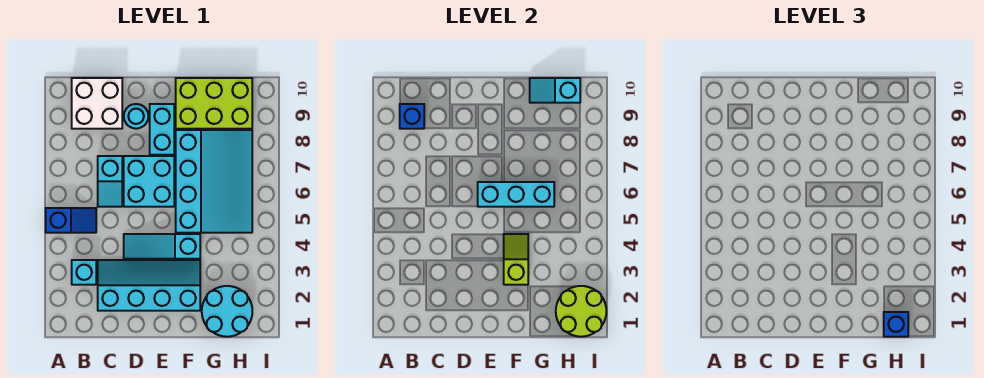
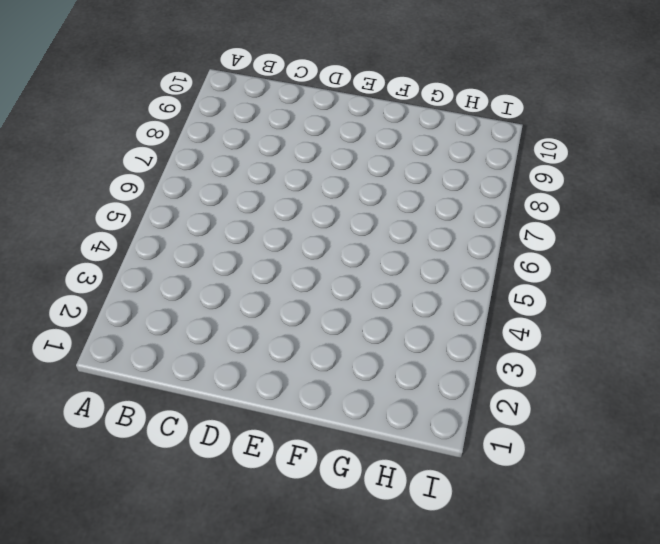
none -> blue 1x2 slope [46,208,96,233]
none -> cyan 1x1 brick [72,260,96,285]
none -> white 2x2 brick [72,78,122,129]

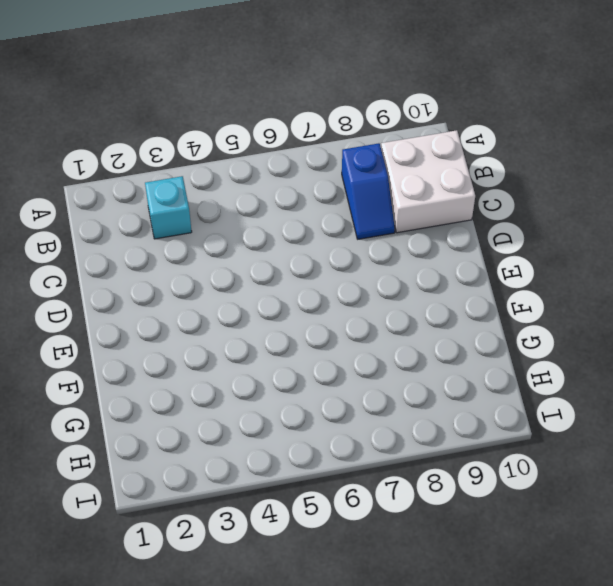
blue 1x2 slope [342,143,395,239] -> blue 1x2 slope moved to [46,208,96,233]
none -> cyan 2x4 slope [98,260,200,311]
none -> cyan 1x2 slope [98,156,122,207]
none -> cyan 1x3 slope [124,234,200,259]

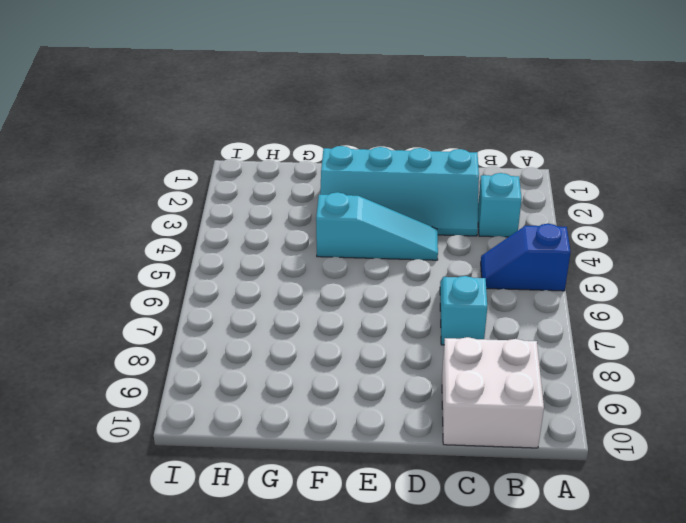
none -> cyan 2x2 brick [124,156,174,207]
none -> cyan 1x1 round brick [124,104,148,129]
none -> cyan 1x2 brick [150,104,174,155]

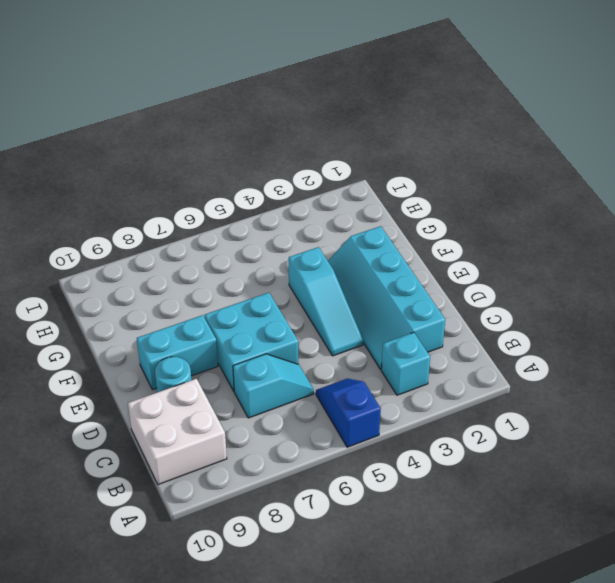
none -> cyan 3x4 slope [176,130,252,233]
none -> lime 2x3 brick [176,78,252,129]
none -> cyan 2x2 round brick [202,286,252,337]

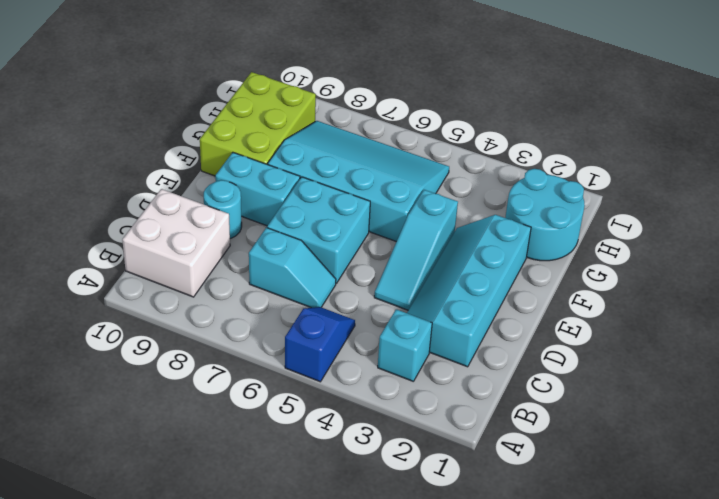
none -> blue 1x1 brick [400,104,424,129]
none -> cyan 1x3 brick [478,182,554,207]
none -> lime 1x2 slope [504,234,528,285]

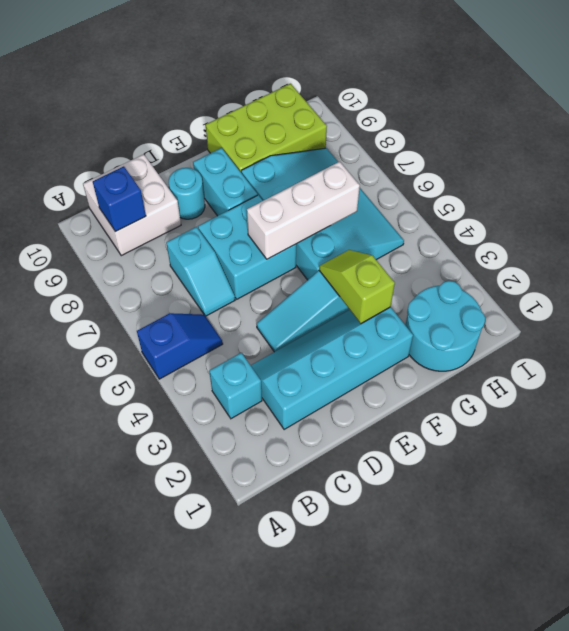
white 1x3 brick [247,162,360,259] -> cyan 1x3 brick [478,182,554,207]
none -> cyan 1x2 slope [530,78,580,103]
none -> lime 2x2 round brick [556,286,606,337]
none -> blue 1x1 brick [884,312,908,337]

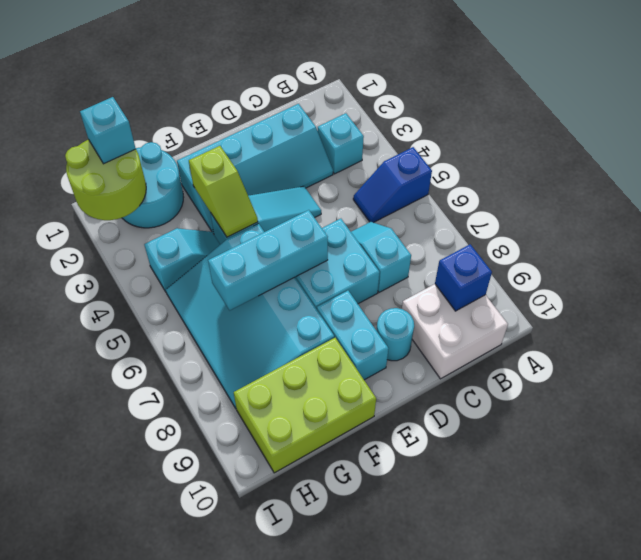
cyan 1x2 slope [144,228,220,292] -> cyan 1x2 slope moved to [530,78,580,103]
cyan 1x1 brick [80,97,136,164] -> blue 1x1 brick [884,312,908,337]

